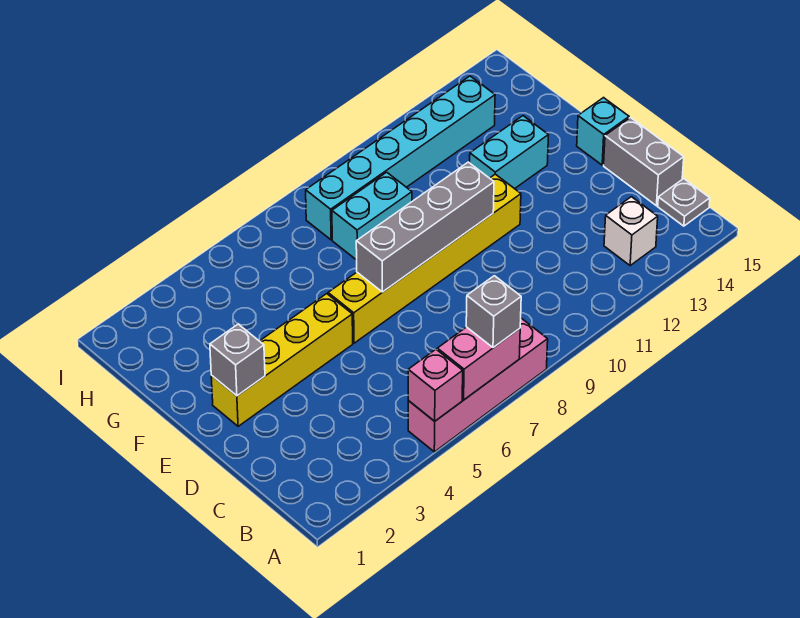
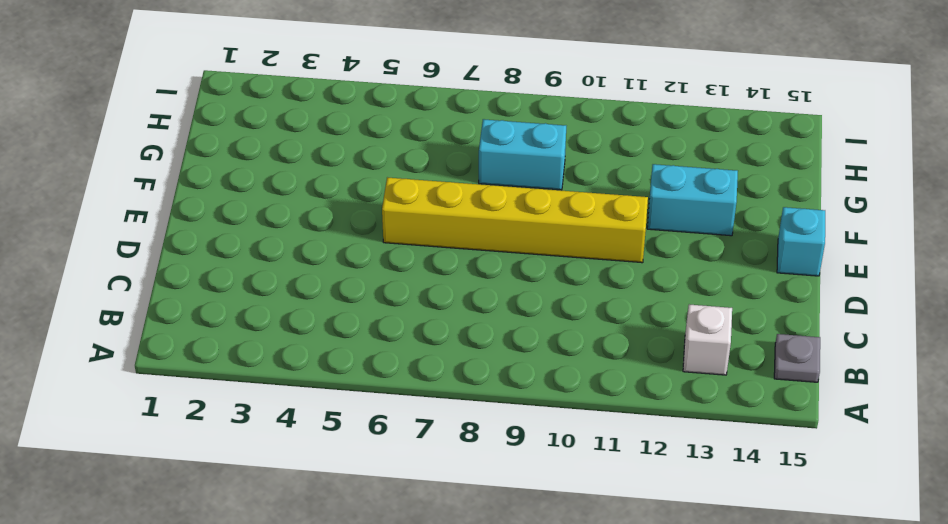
none -> pink 1x4 brick [408,318,548,452]
none -> grey 1x2 brick [604,118,684,206]
none -> yellow 1x4 brick [211,294,353,426]

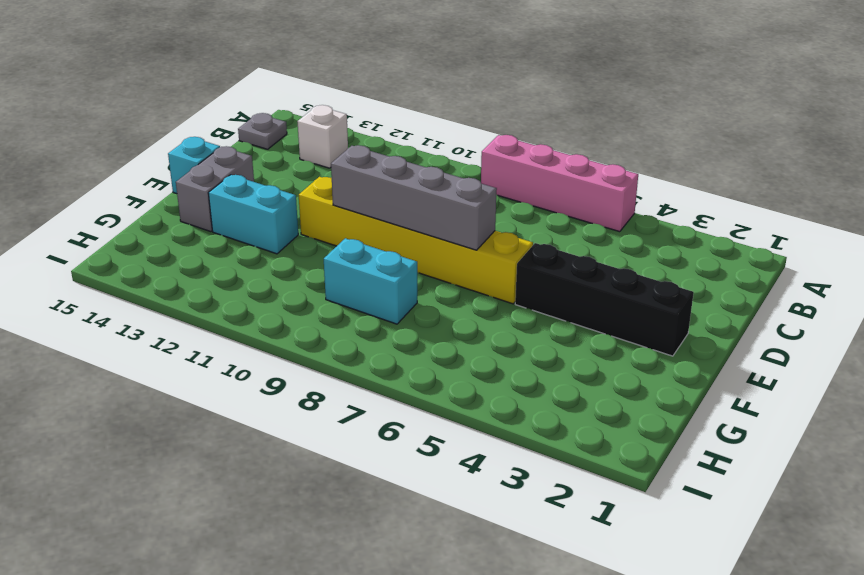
black 1x4 brick [515,243,694,356] -> yellow 1x4 brick [211,294,353,426]
grey 1x2 brick [176,146,254,232] -> grey 1x2 brick moved to [604,118,684,206]
none -> cyan 1x6 brick [306,76,495,240]
none -> pink 1x1 brick [408,350,463,421]
none -> pink 1x2 brick [437,327,520,400]

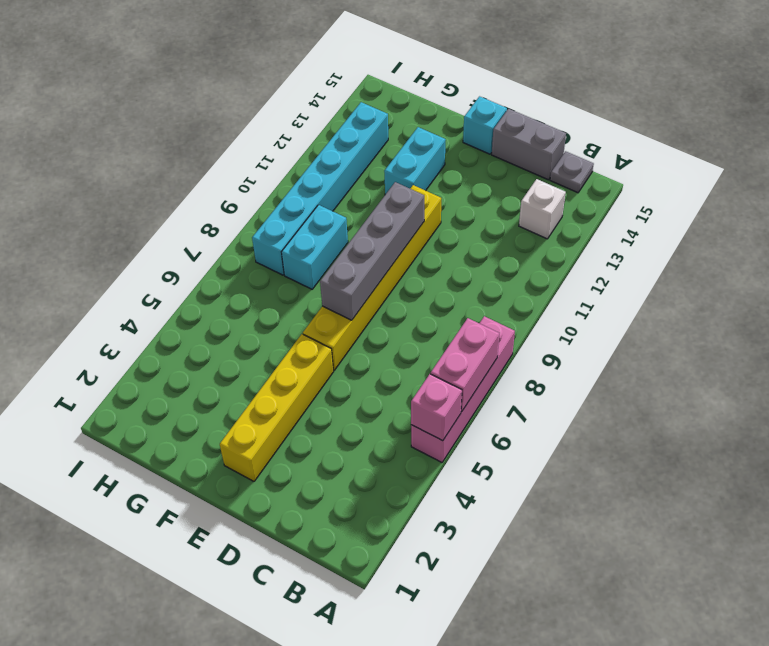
none -> grey 1x1 brick [210,324,265,396]
none -> grey 1x1 brick [466,276,521,348]

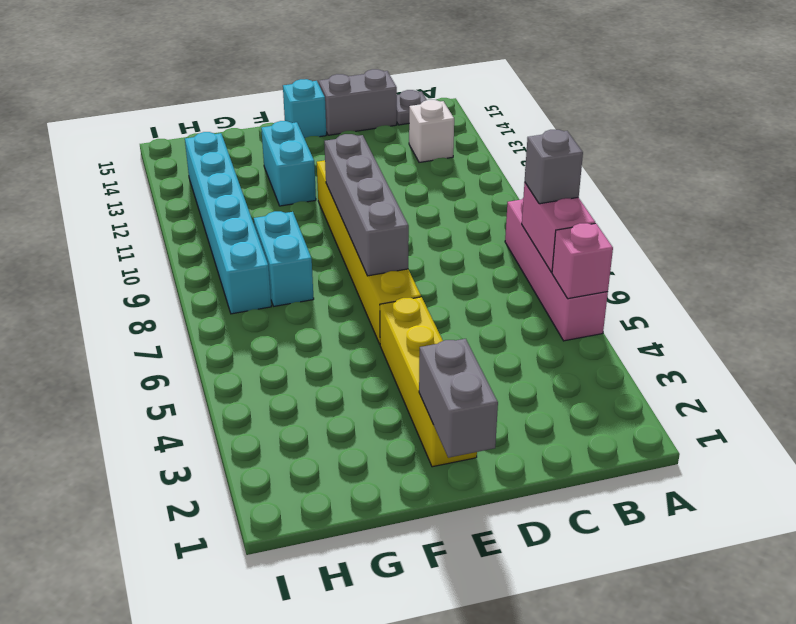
grey 1x2 brick [419,339,498,458] -> grey 1x1 brick [210,324,265,396]

